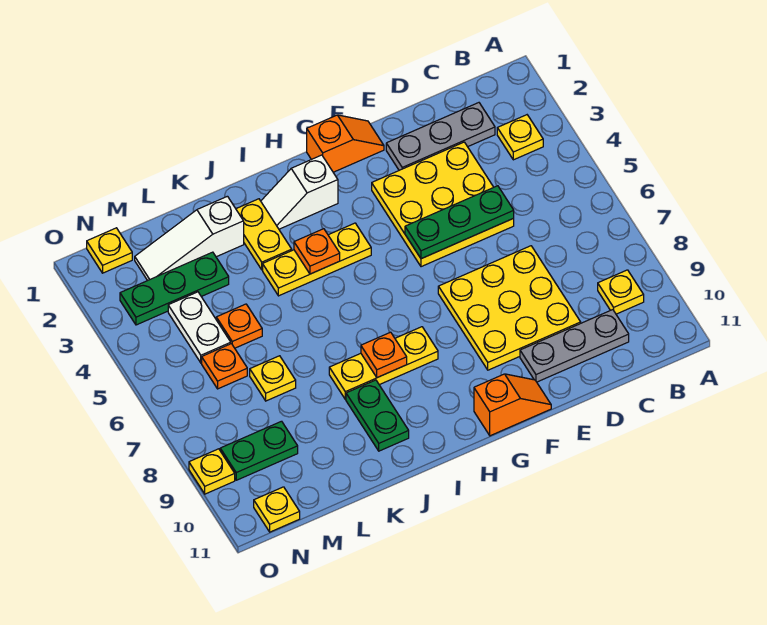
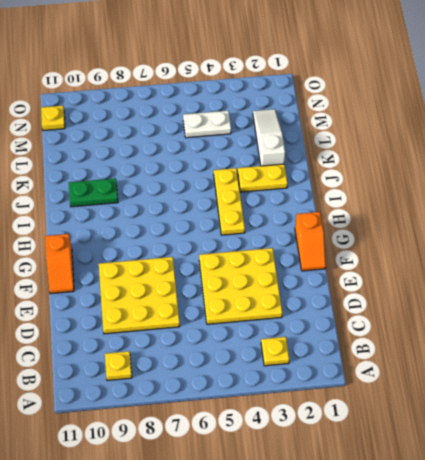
none -> grey 1x3 plate [386,103,495,170]
none -> grey 1x3 plate [520,310,629,382]
none -> white 1x2 slope [261,155,338,229]

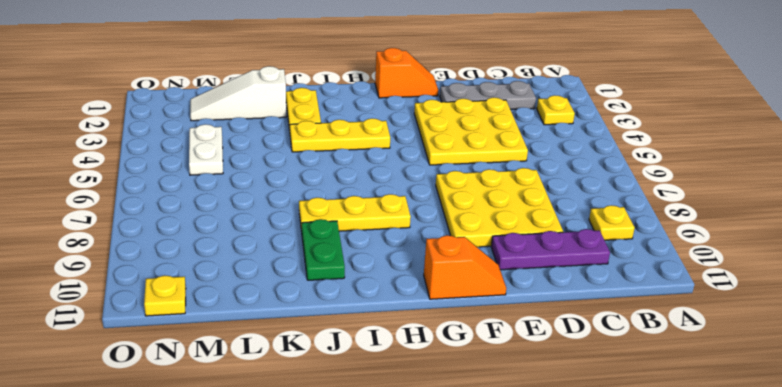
purple 1x3 plate [491,229,610,270] -> grey 1x3 plate [520,310,629,382]
none -> white 1x2 slope [261,155,338,229]
none -> green 1x3 plate [120,252,229,325]
none -> orange 1x1 plate [216,304,262,348]

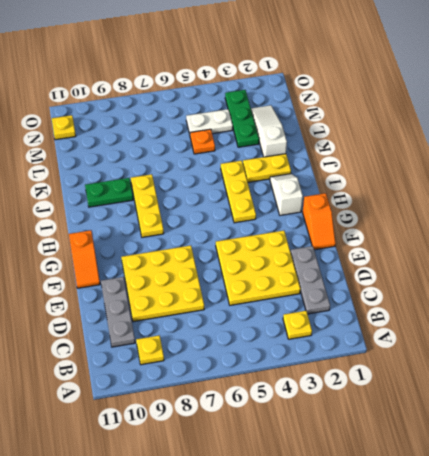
none -> yellow 1x1 plate [250,356,296,401]
none -> orange 1x1 plate [202,344,247,389]
none -> green 1x2 plate [220,421,298,480]

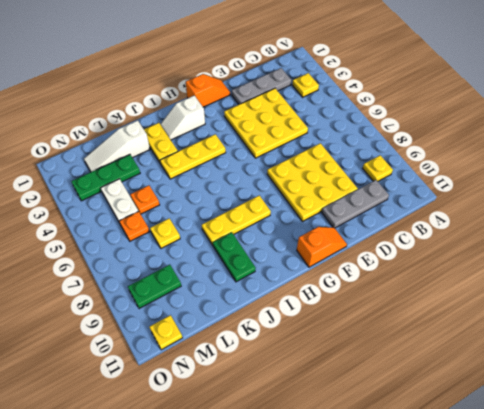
none -> yellow 1x1 plate [87,228,132,273]
none -> yellow 1x1 plate [189,449,235,494]
none -> green 1x3 plate [405,186,514,259]

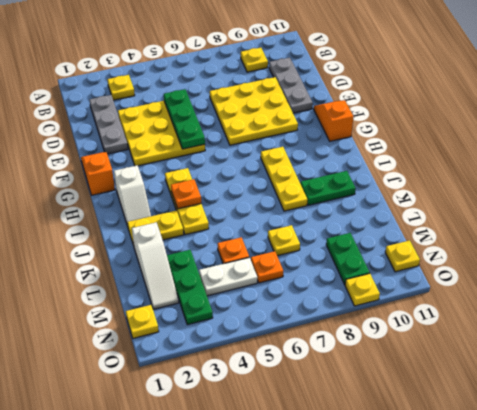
none -> orange 1x1 plate [361,332,407,378]

